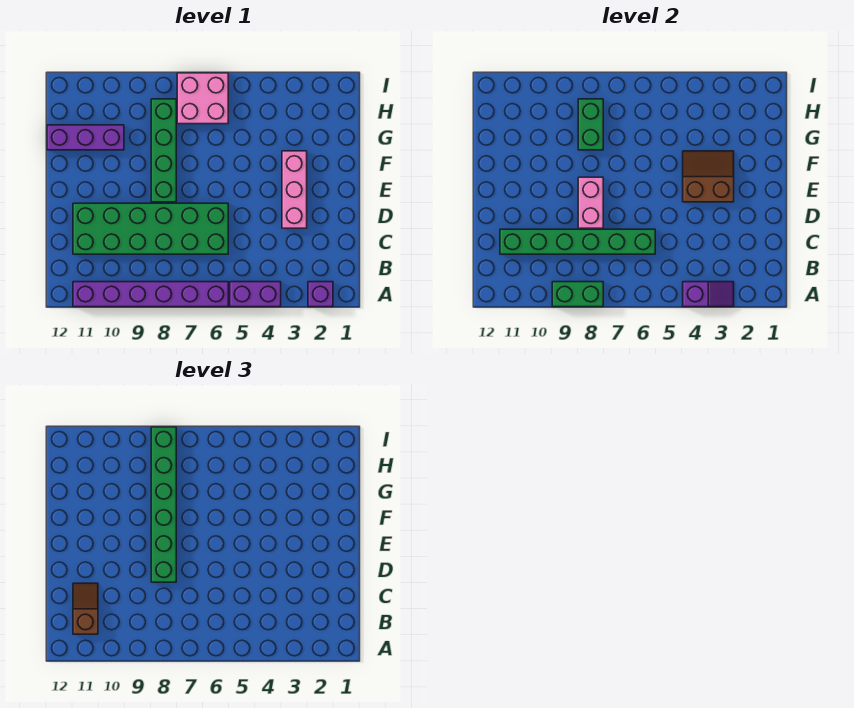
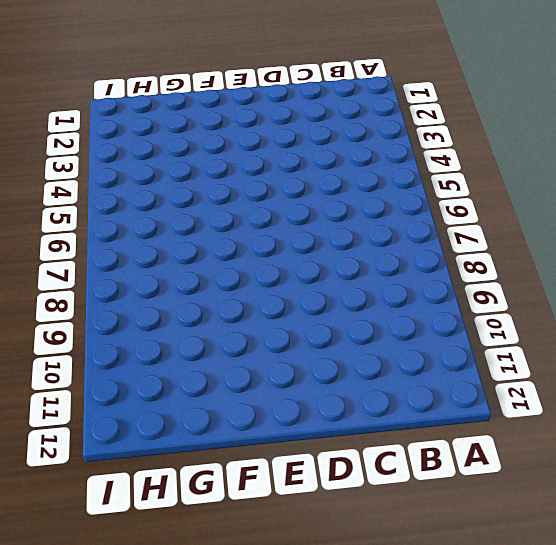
none -> purple 1x1 brick [308,282,333,307]
none -> purple 1x2 brick [230,282,281,307]
none -> purple 1x6 brick [73,282,228,307]

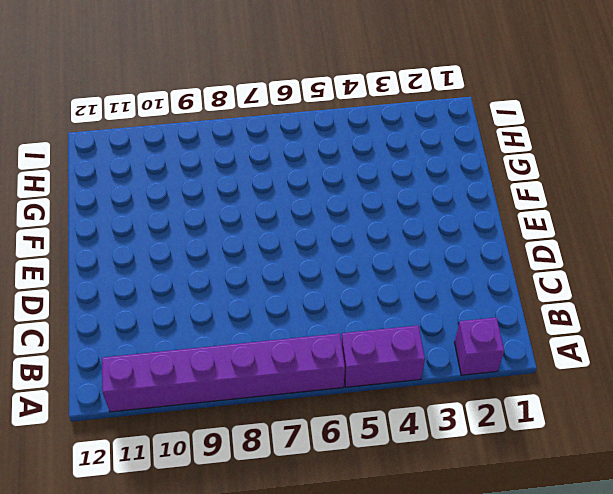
none -> green 2x6 brick [73,203,228,254]
none -> pink 1x3 brick [282,151,307,228]
none -> green 1x4 brick [151,99,176,202]

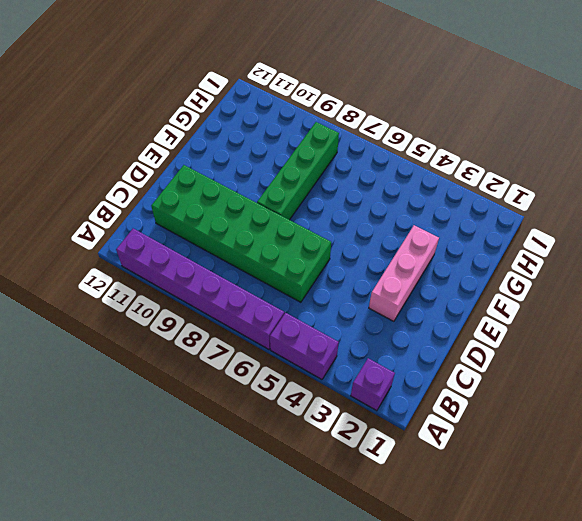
none -> purple 1x3 brick [47,125,124,150]
none -> pink 2x2 brick [177,73,228,124]
none -> purple 1x2 slope [683,282,734,307]

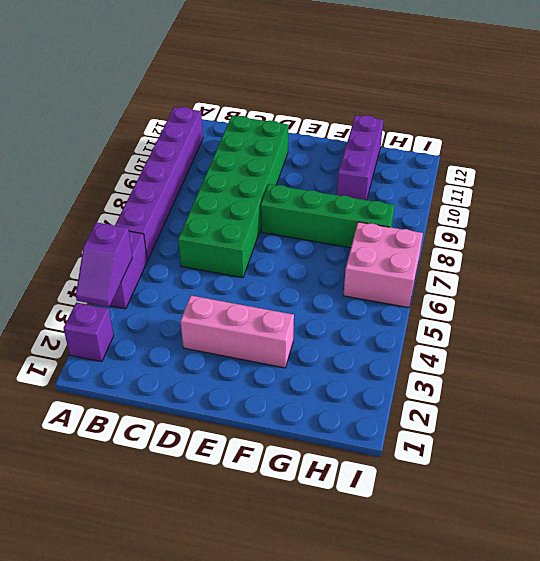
none -> green 1x2 brick [552,282,603,307]
none -> green 1x6 brick [500,229,655,254]
none -> pink 1x2 brick [578,177,603,228]

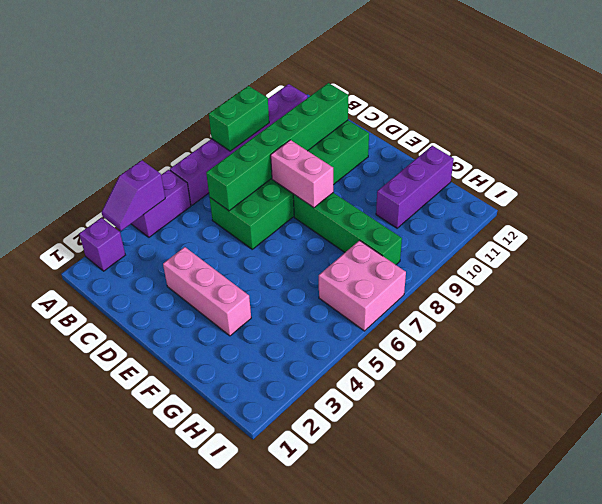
none -> brown 2x2 slope [683,151,734,202]
none -> green 1x2 brick [578,99,603,150]
none -> brown 1x2 slope [73,583,98,634]

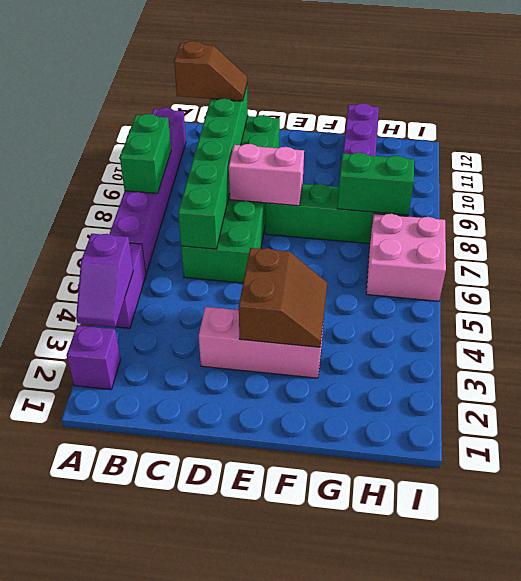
none -> green 1x6 brick [151,427,176,582]

